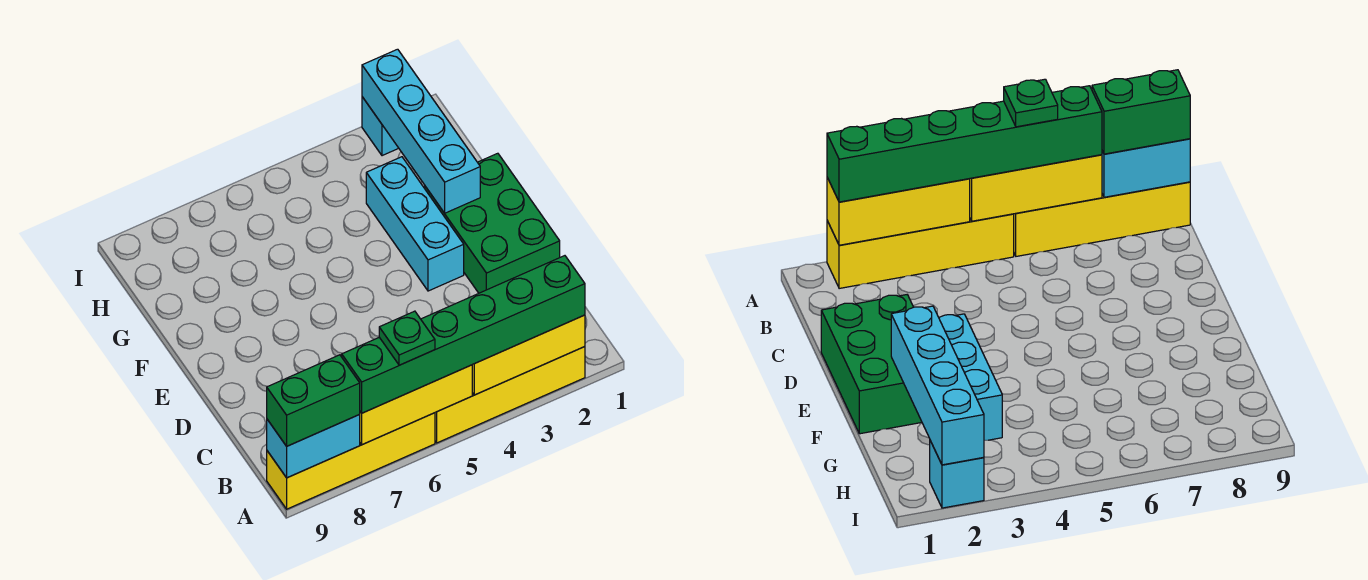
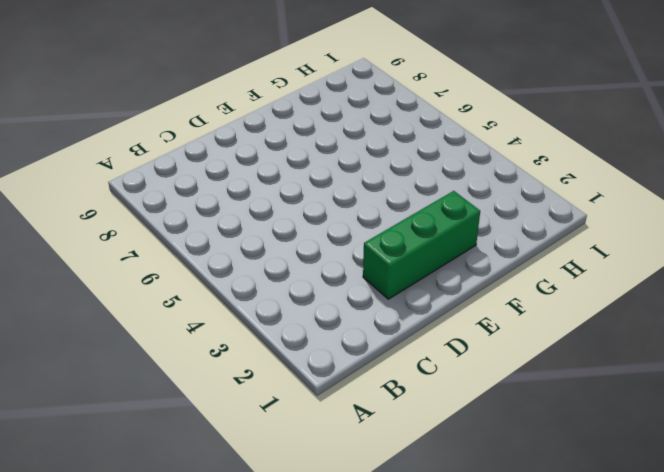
green 1x3 brick [363,191,480,299] -> green 2x3 brick [425,153,560,293]
none -> yellow 1x4 brick [435,347,585,443]
none -> yellow 1x4 brick [267,413,435,509]
none -> cyan 1x3 brick [366,157,464,291]

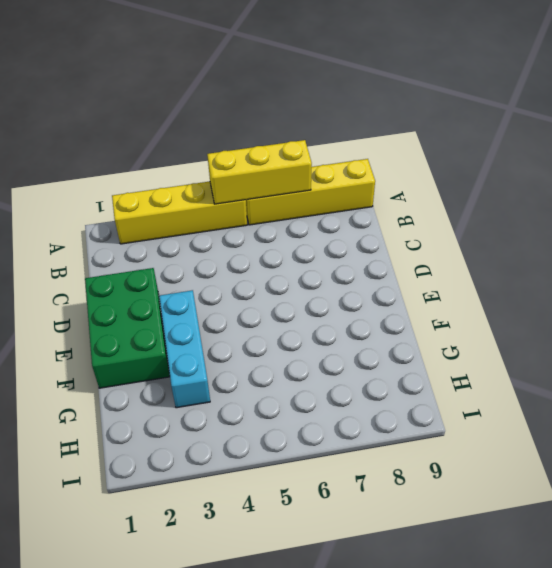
none -> cyan 1x1 brick [362,97,398,156]
none -> yellow 1x3 brick [472,315,585,395]
none -> cyan 1x2 brick [267,415,360,478]

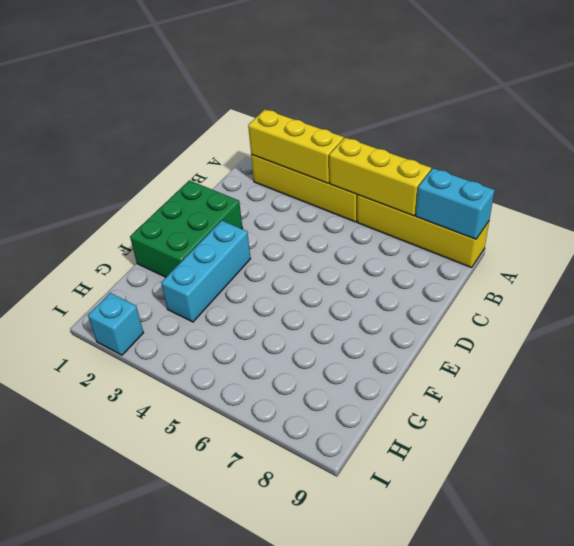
none -> cyan 1x4 brick [362,49,480,213]
none -> green 1x6 brick [342,256,585,413]
none -> green 1x2 brick [267,355,360,446]

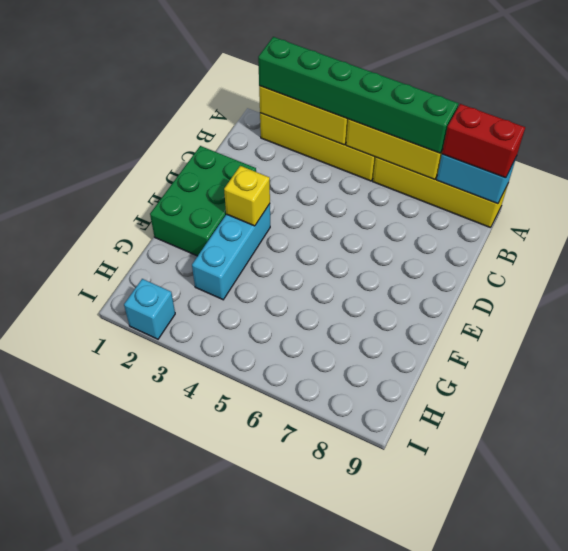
red 1x2 brick [442,104,525,178] -> green 1x2 brick [267,355,360,446]
yellow 1x1 brick [224,166,270,226] -> none
none -> cyan 1x4 brick [362,49,480,213]
none -> green 1x1 plate [379,311,435,365]

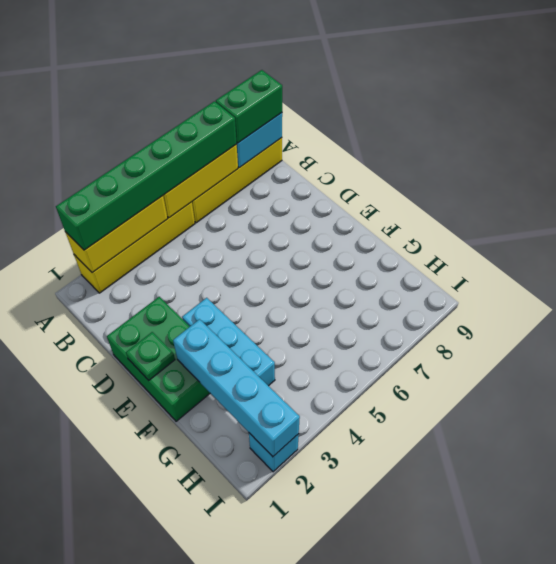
green 1x1 plate [126,332,175,380] -> green 1x1 plate moved to [379,311,435,365]

